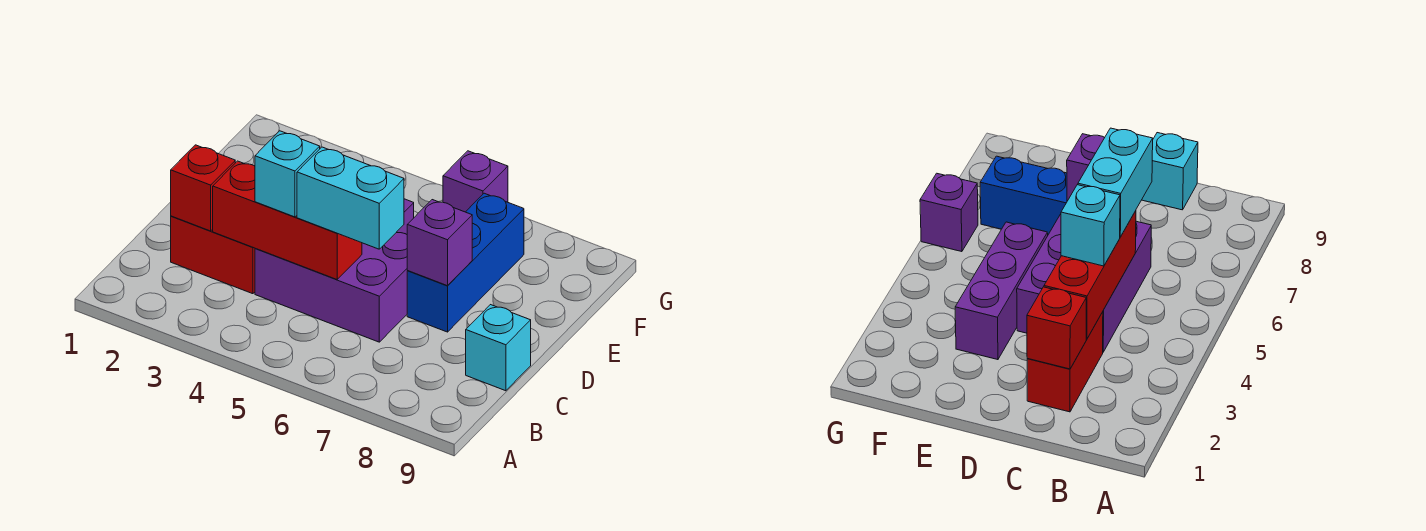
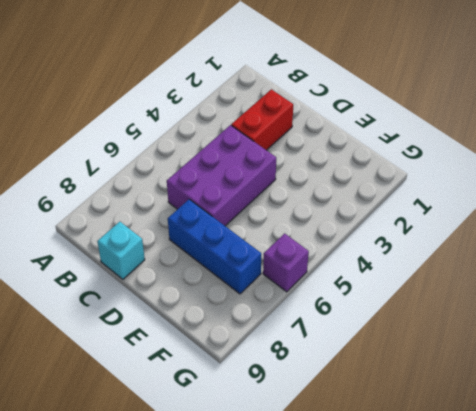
none -> purple 1x3 brick [955,222,1048,360]
none -> red 1x1 brick [171,145,235,231]

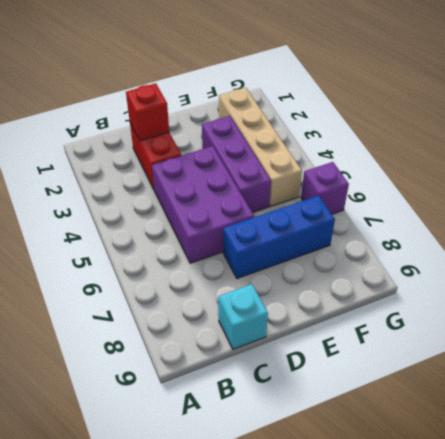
tan 1x4 brick [219,88,302,206] -> none
none -> red 1x3 brick [213,161,362,279]
none -> purple 1x1 brick [407,200,472,286]

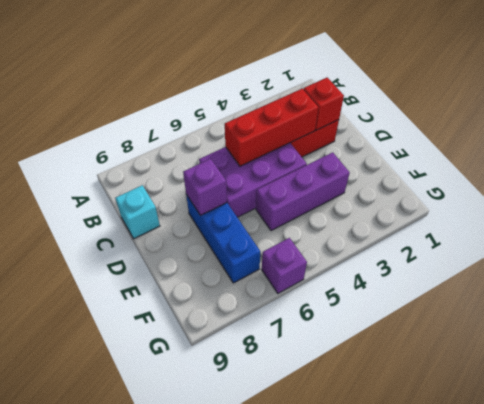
none -> cyan 1x1 brick [255,131,320,217]
none -> cyan 1x2 brick [297,147,404,249]

